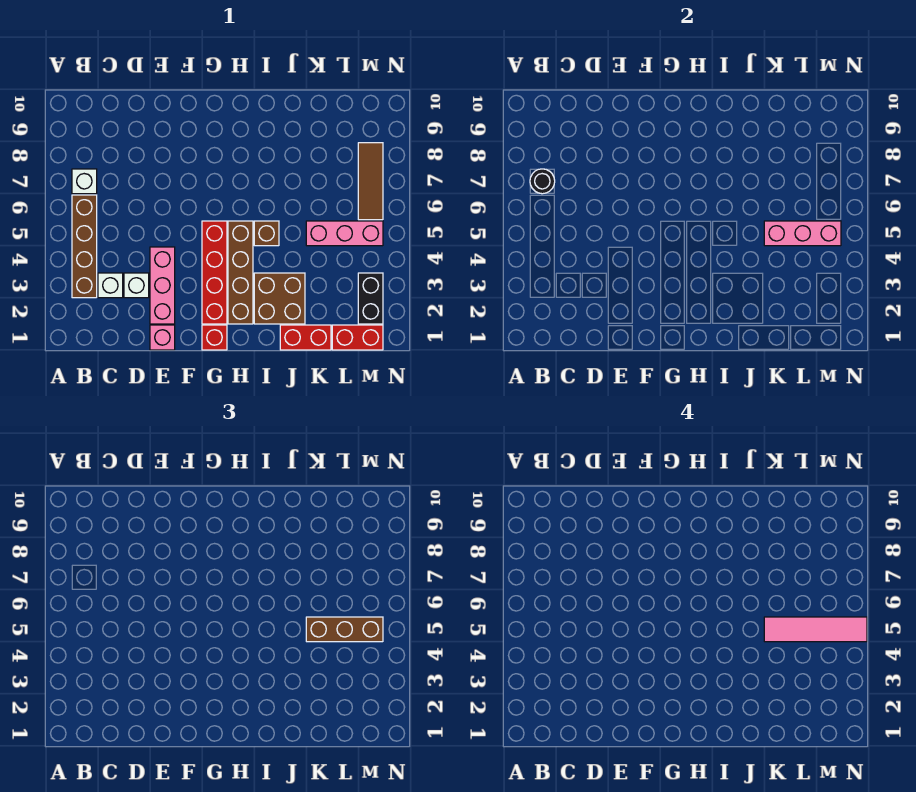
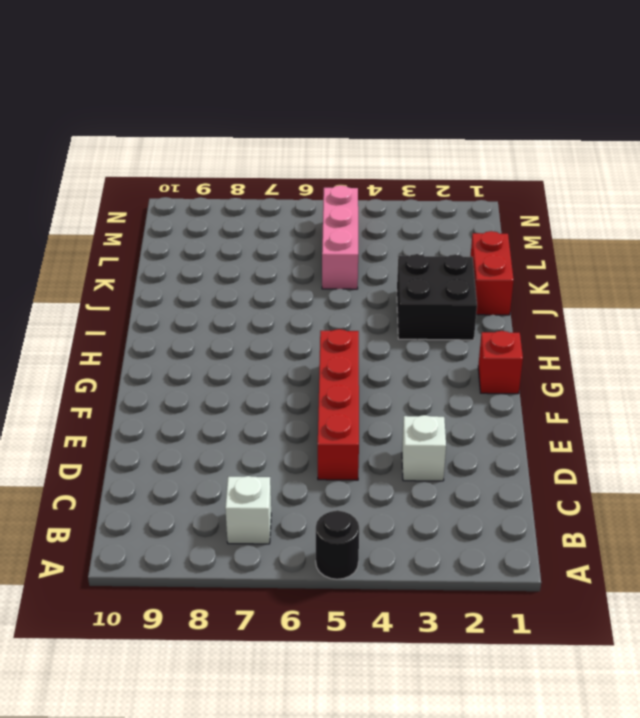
black 1x1 round brick [316,510,359,579] -> black 1x1 round brick moved to [530,169,555,194]
red 1x4 brick [318,329,359,480] -> red 1x4 brick turned to [202,221,227,324]
black 2x2 brick [397,254,477,340] -> brown 2x2 brick [254,273,305,324]
none -> brown 1x4 brick [72,195,97,298]
none -> white 1x1 brick [98,273,123,298]
none -> pink 1x1 brick [150,325,175,350]

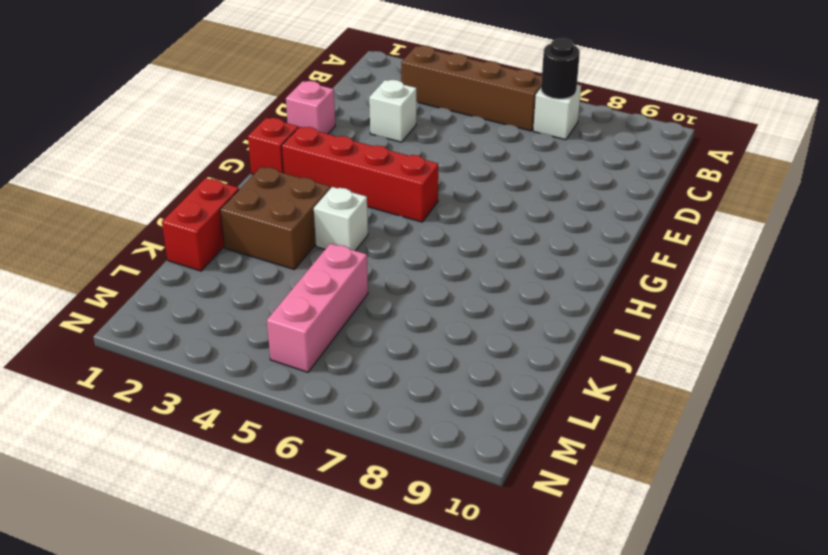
white 1x1 brick [314,187,368,251] -> white 1x1 brick moved to [98,273,123,298]
none -> pink 1x3 brick [150,247,175,324]
none -> brown 1x4 brick [228,221,253,324]
none -> brown 1x1 brick [254,221,279,246]

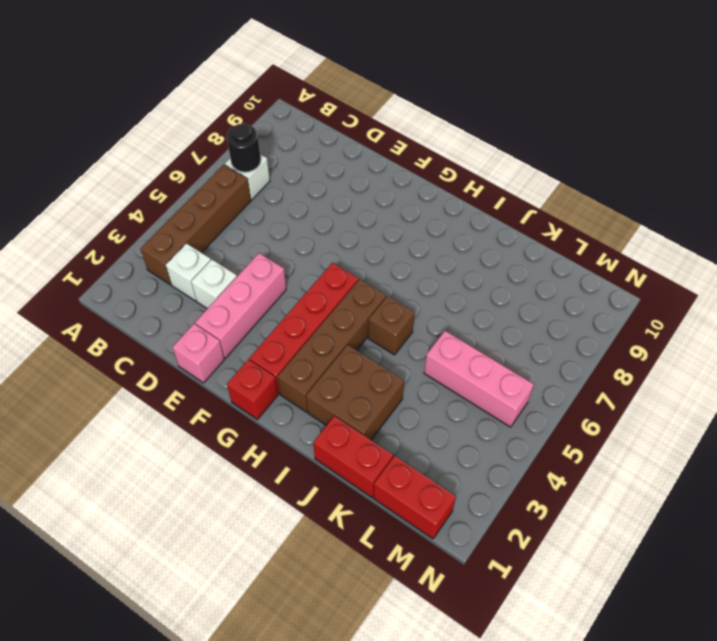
none -> black 1x2 brick [358,273,383,324]
none -> brown 1x3 tile [358,143,383,220]
none -> pink 1x3 brick [764,221,841,246]

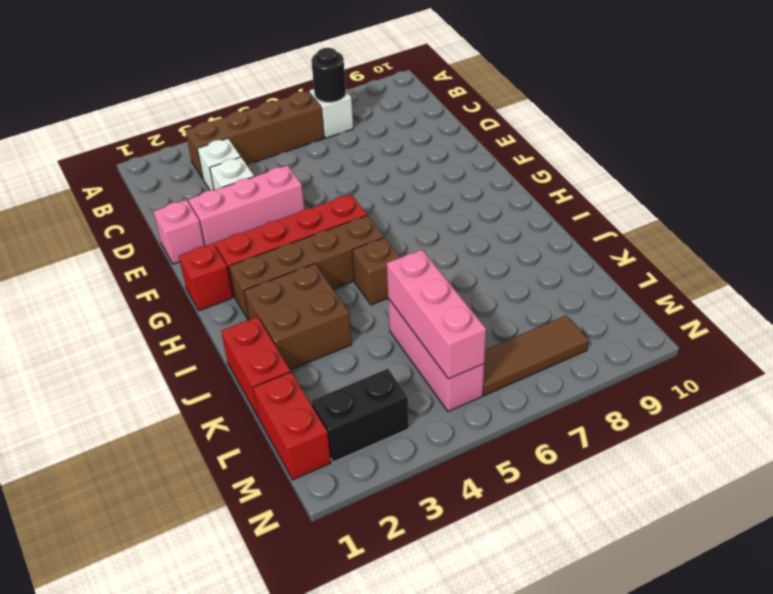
none -> brown 1x3 brick [306,617,383,642]
none -> pink 1x4 tile [764,617,867,642]

